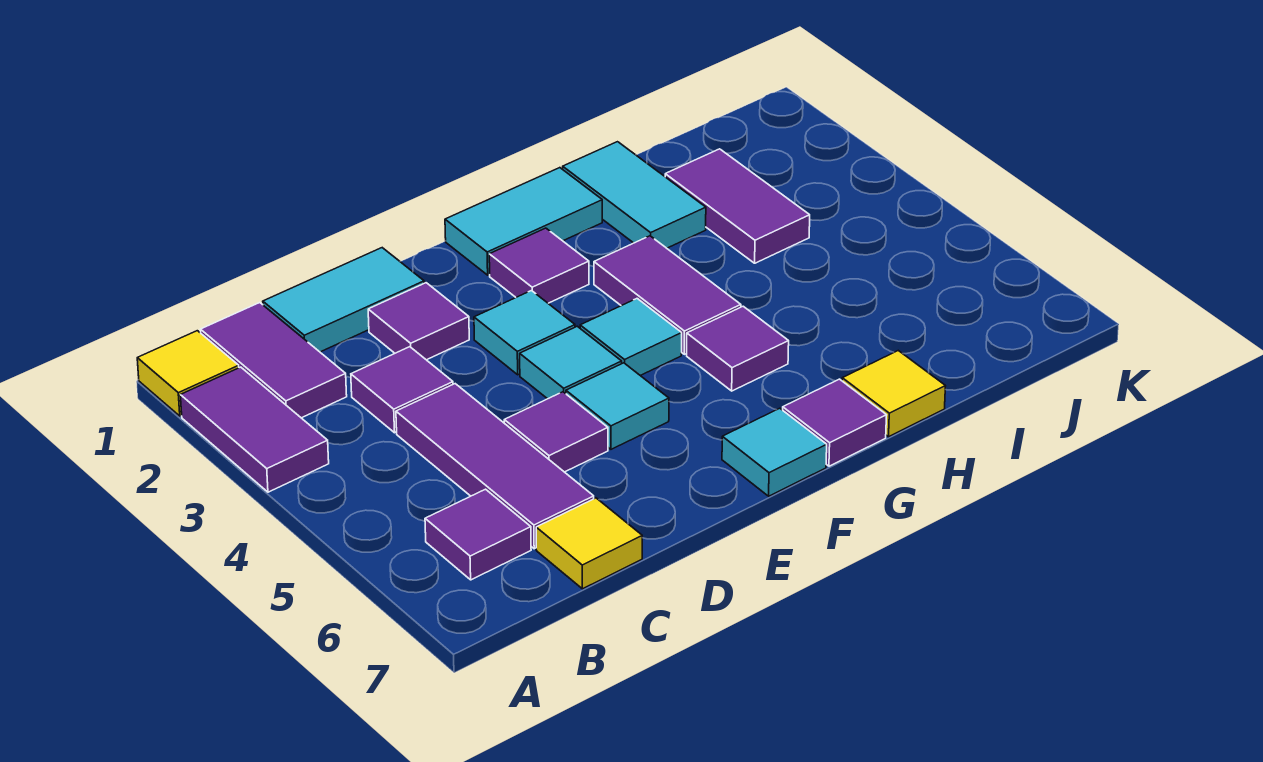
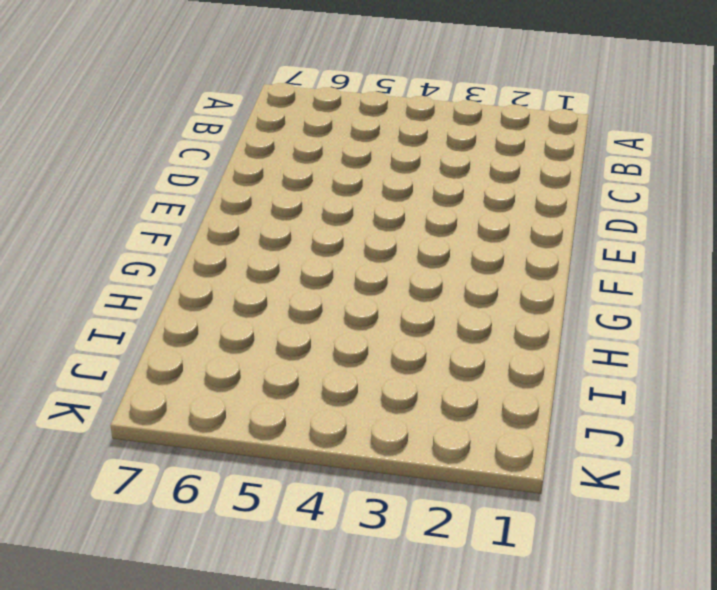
none -> yellow 1x1 tile [137,331,239,416]
none -> purple 1x2 tile [180,367,329,492]
none -> purple 1x2 tile [200,303,347,418]

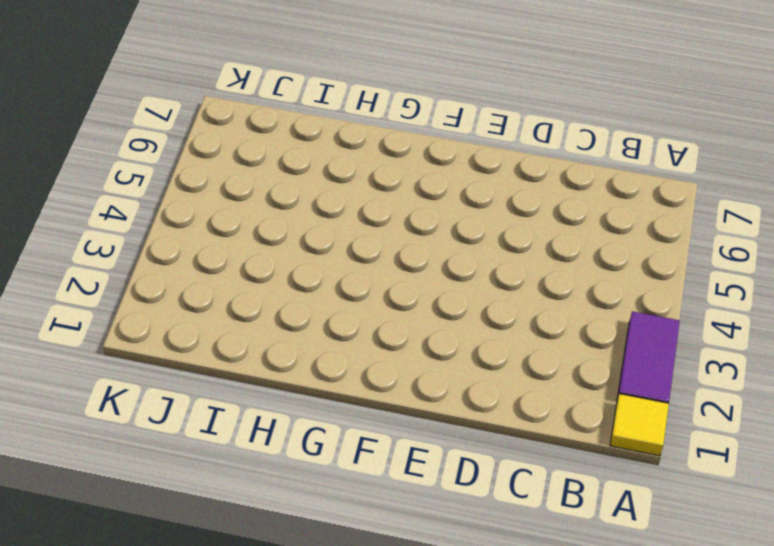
none -> purple 1x2 tile [200,303,347,418]
none -> purple 1x1 tile [425,489,531,580]
none -> cyan 1x2 tile [263,248,424,352]

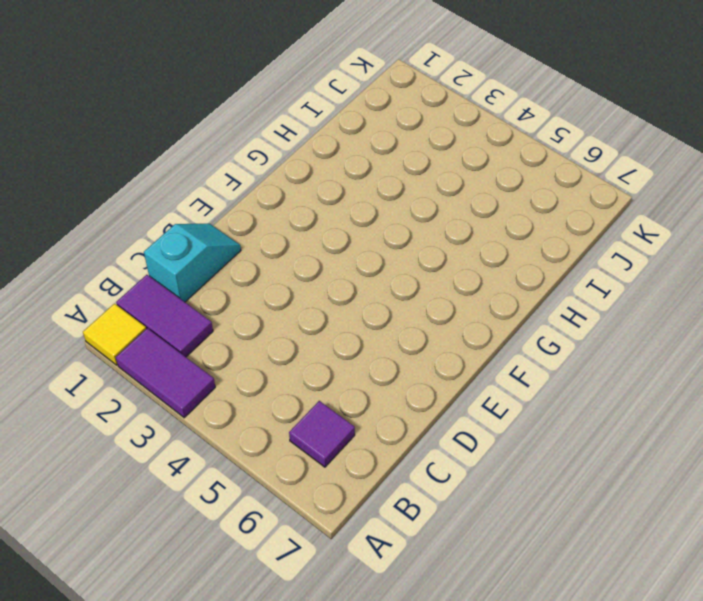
cyan 1x2 slope [144,224,241,302] -> cyan 1x2 tile [263,248,424,352]
none -> purple 1x1 tile [351,347,453,433]
none -> purple 1x3 tile [396,384,594,549]
none -> yellow 1x1 tile [536,498,642,589]

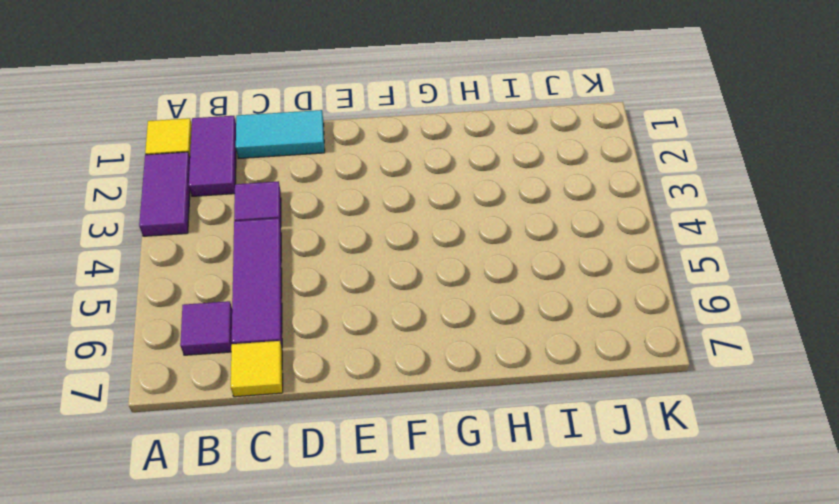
none -> purple 1x1 tile [368,283,469,360]
none -> purple 1x1 tile [504,392,608,472]
none -> cyan 1x1 tile [474,291,575,375]

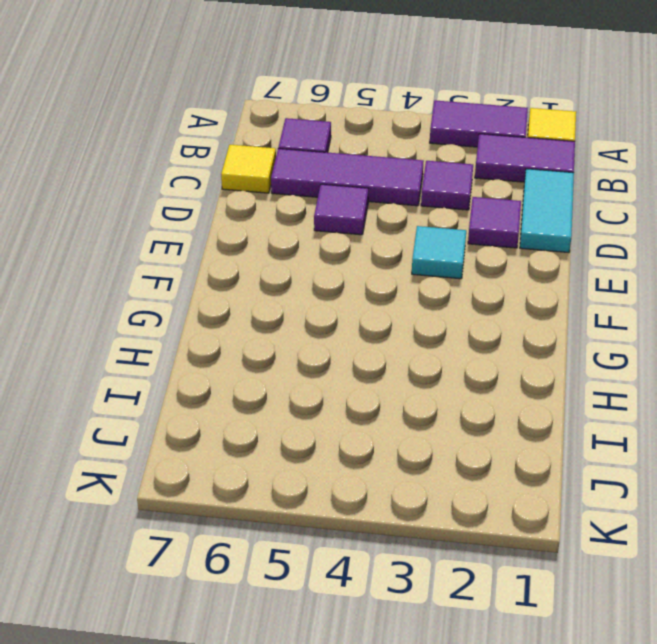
none -> cyan 1x1 tile [520,326,622,399]
none -> cyan 1x1 tile [566,363,669,449]
none -> cyan 1x2 tile [445,168,602,275]

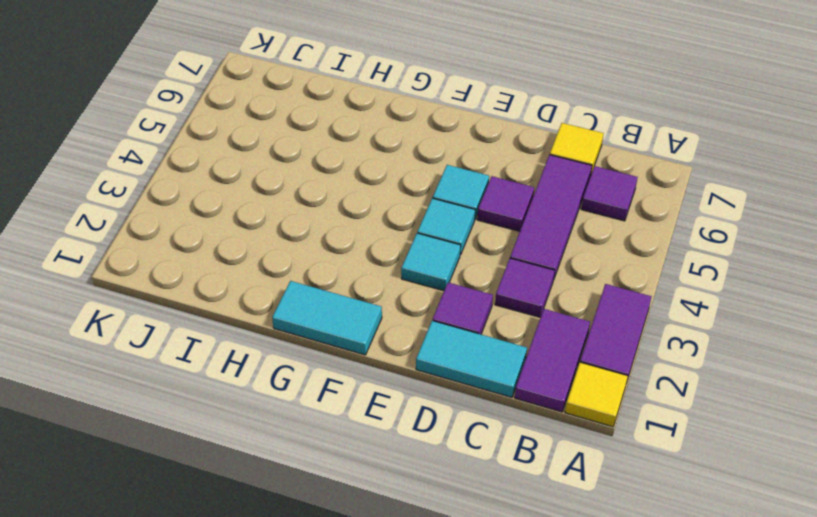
none -> purple 1x1 tile [489,228,589,303]
none -> cyan 1x1 tile [580,299,682,376]
none -> cyan 1x1 tile [722,408,827,496]

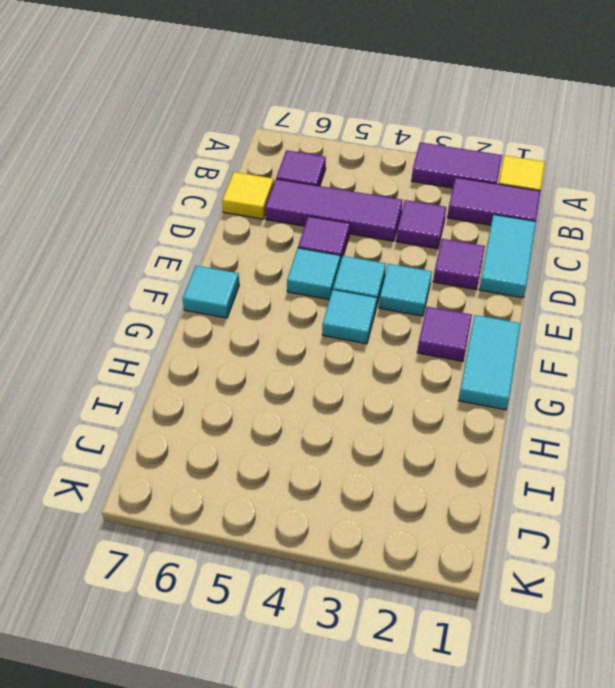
none -> purple 1x2 tile [594,236,741,354]
none -> purple 1x1 tile [687,306,789,391]
none -> purple 1x1 tile [783,379,886,466]

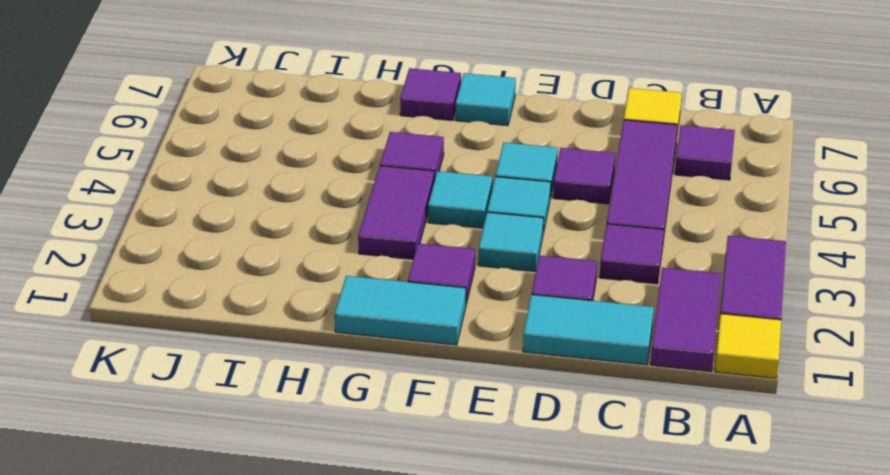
none -> cyan 1x2 tile [563,142,706,248]
none -> yellow 1x1 tile [842,351,945,437]
none -> purple 1x2 tile [665,149,810,263]

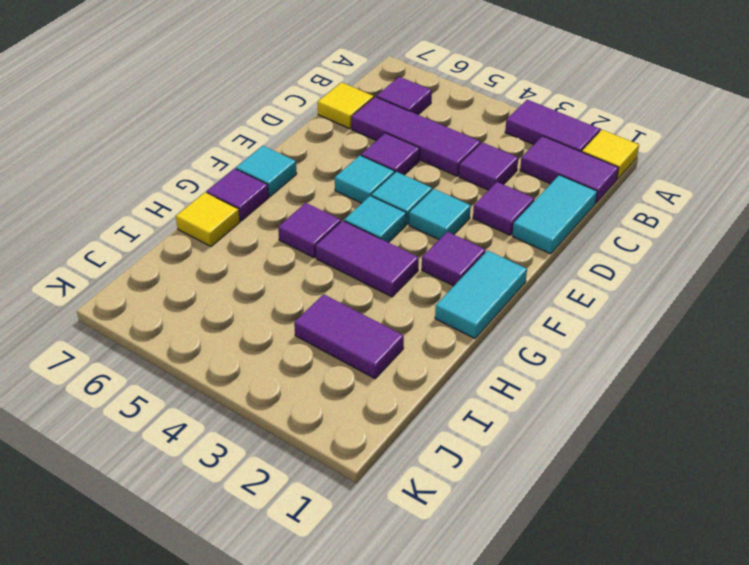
none -> cyan 1x2 tile [563,142,706,248]

